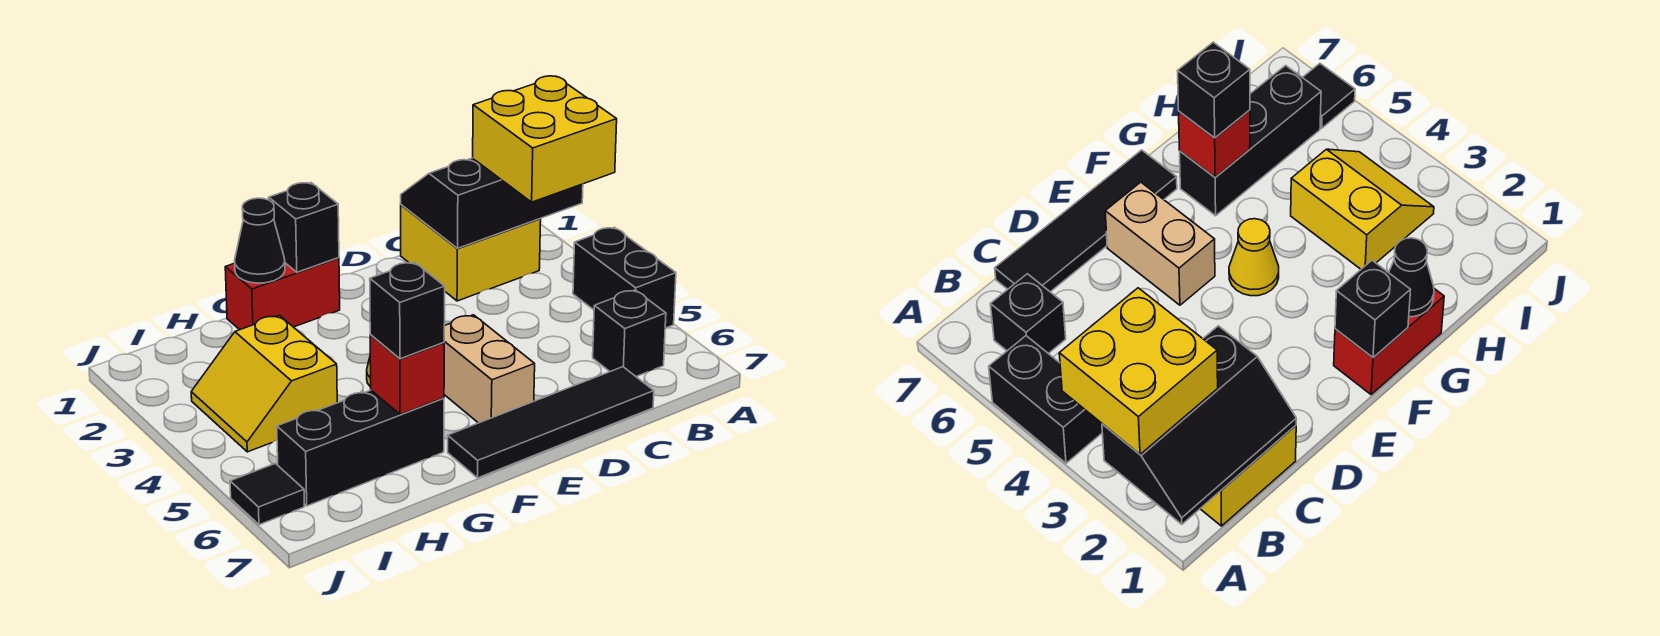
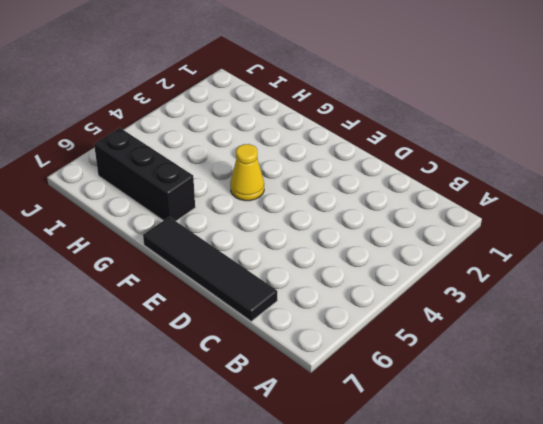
none -> black 1x2 brick [573,227,676,328]
none -> yellow 2x2 brick [401,205,541,301]
none -> black 1x1 brick [593,290,666,376]

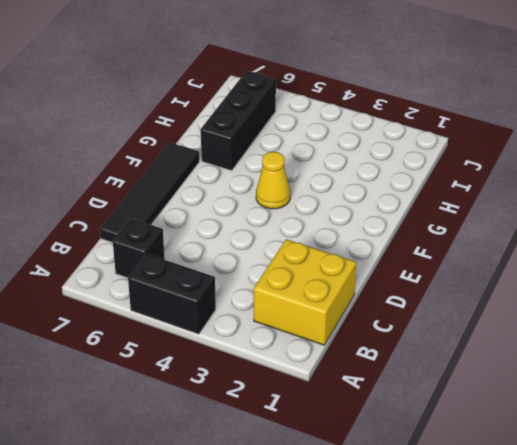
none -> tan 1x2 brick [444,315,535,423]
none -> red 1x2 brick [225,258,340,330]
none -> yellow 2x2 slope [191,315,337,452]

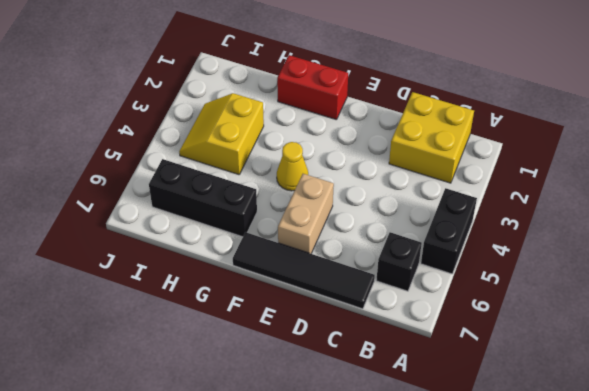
none -> black 1x1 tile [230,463,304,525]
none -> black 2x3 slope [401,158,583,248]
none -> black 1x1 brick [269,183,339,272]

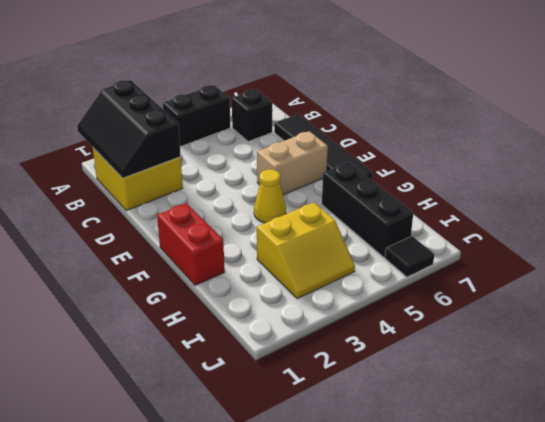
none -> black 1x1 brick [269,183,339,272]
none -> black 1x1 cone [235,198,285,283]
none -> red 1x1 brick [370,335,444,415]

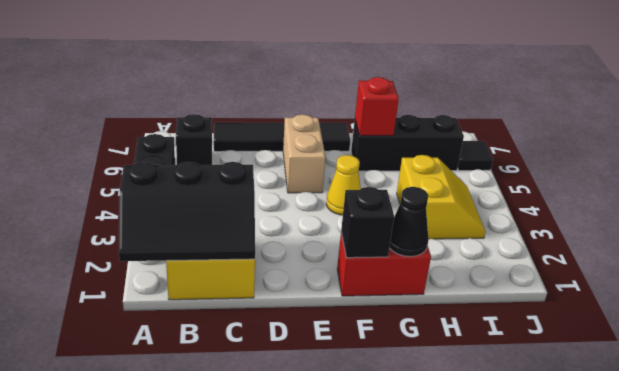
none -> yellow 2x2 brick [473,76,617,202]
none -> black 1x1 brick [370,262,445,359]

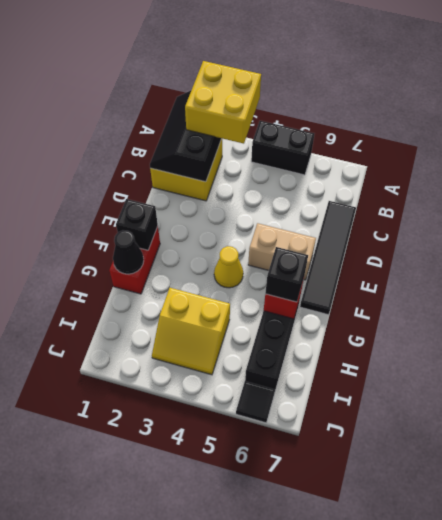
none -> black 1x1 brick [593,290,666,376]

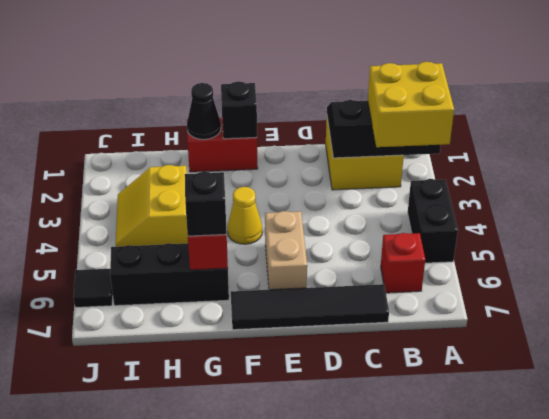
red 1x1 brick [381,233,425,293] -> black 1x1 brick [593,290,666,376]

